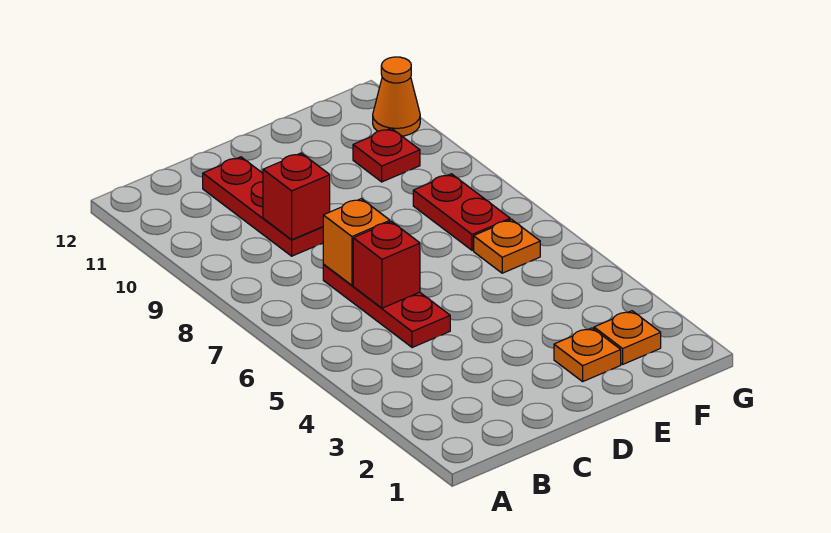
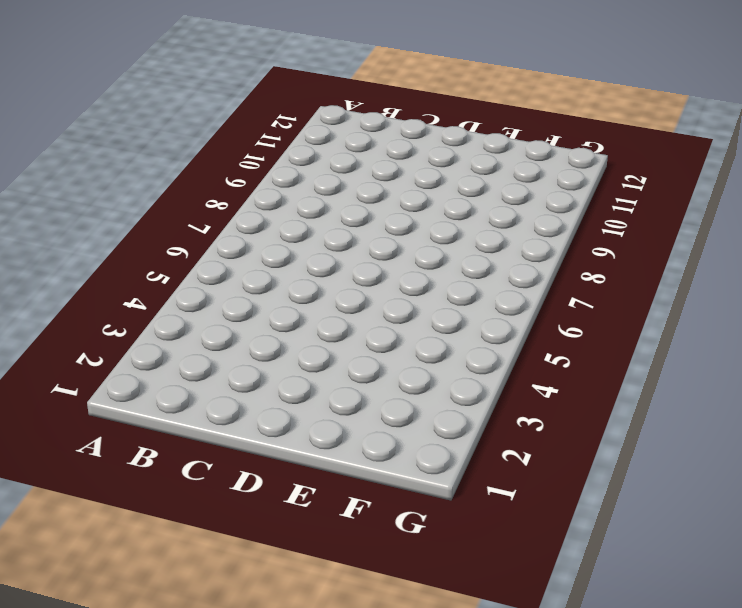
none -> red 1x3 plate [323,265,450,348]
none -> red 1x3 plate [203,157,323,256]

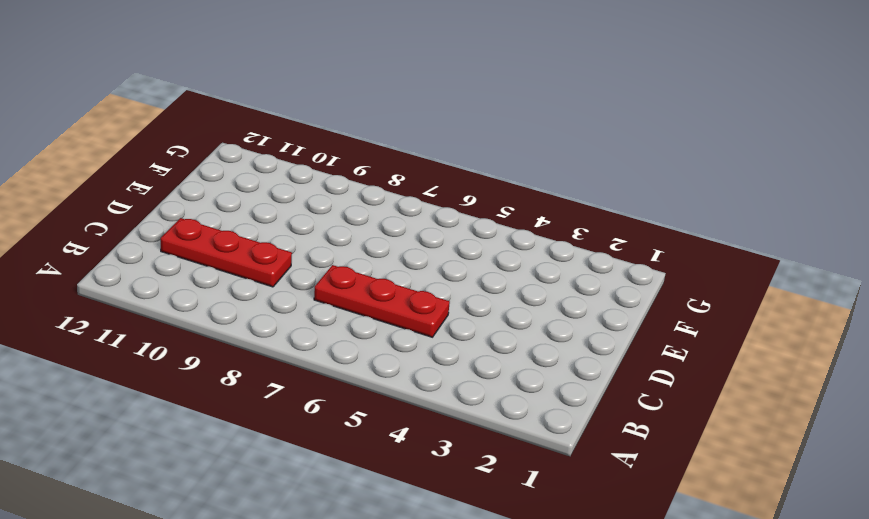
none -> orange 1x1 plate [554,328,621,382]
none -> orange 1x1 plate [594,311,661,364]

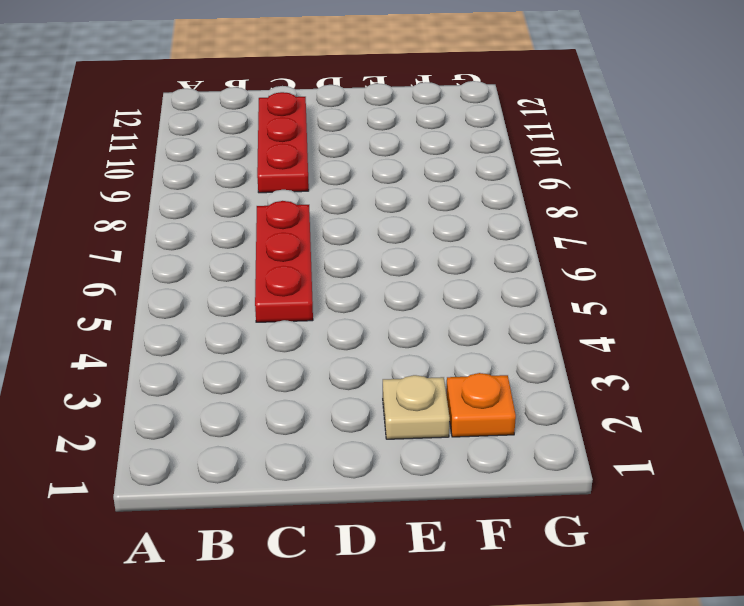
tan 1x1 plate [383,375,450,439] -> orange 1x1 plate [554,328,621,382]
none -> orange 1x1 plate [474,219,540,273]
none -> red 1x2 plate [413,174,510,250]

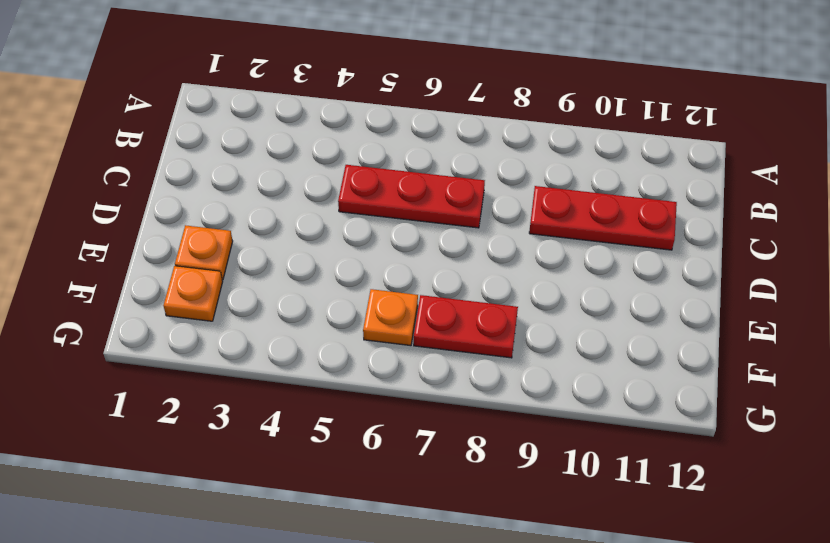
none -> red 1x1 plate [353,128,420,182]
none -> orange 1x1 cone [373,57,420,136]

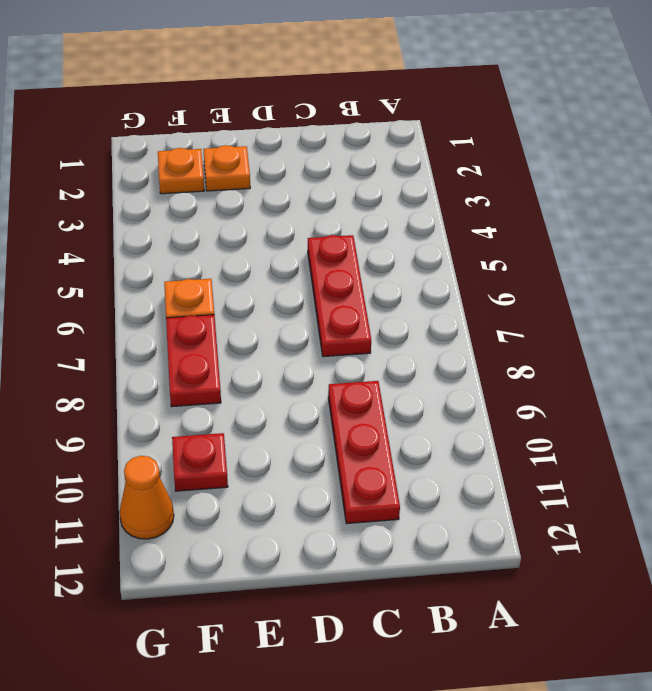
none -> red 1x1 brick [353,221,420,308]
none -> orange 1x1 brick [323,199,390,285]

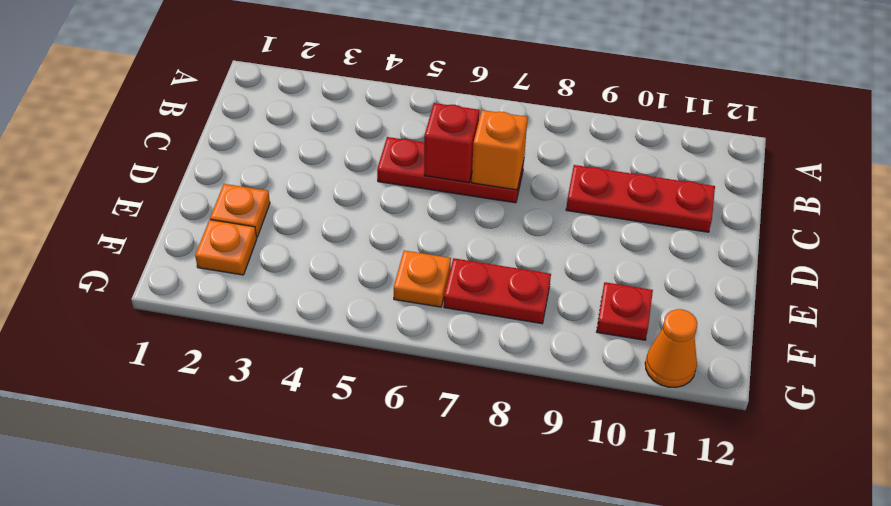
none -> red 1x1 brick [263,153,330,240]

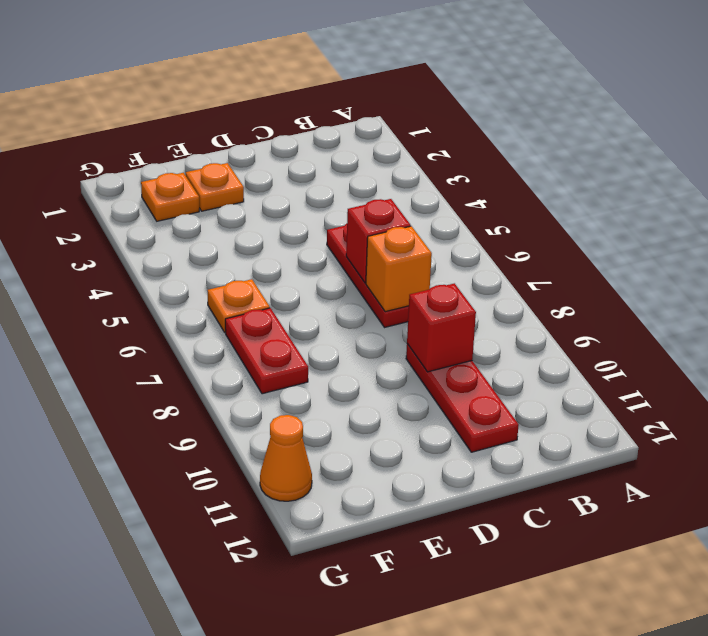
none -> red 1x1 plate [353,128,420,182]

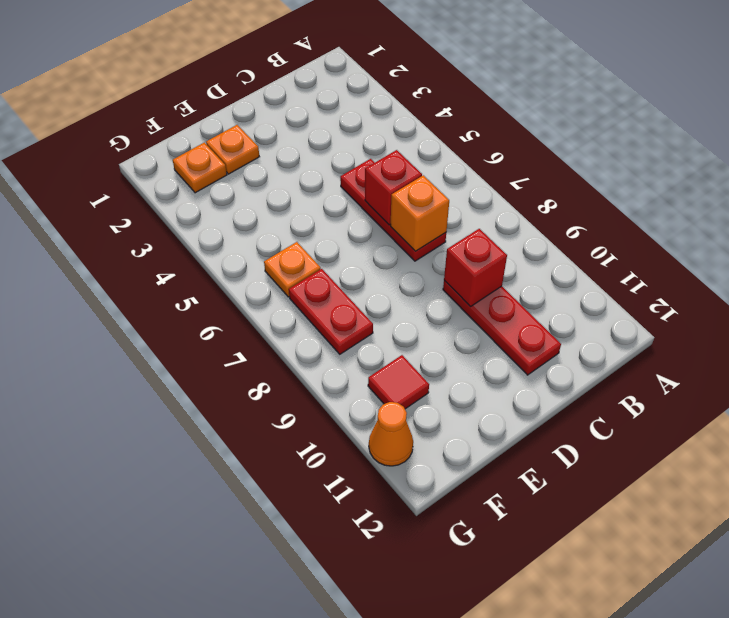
red 1x1 tile [368,355,429,409] -> red 1x1 plate [353,128,420,182]

